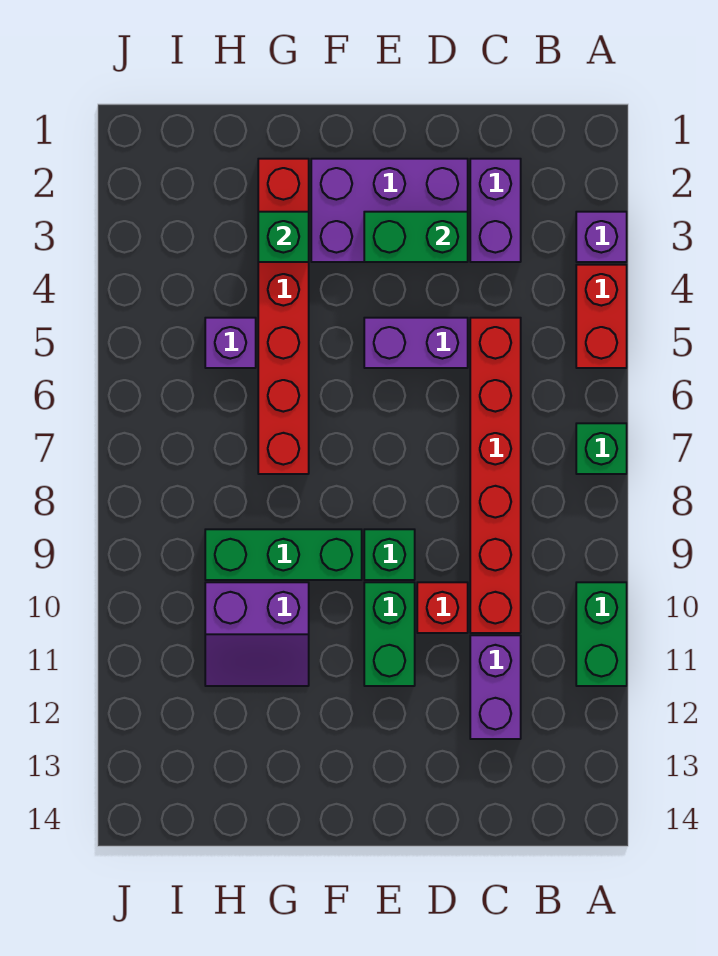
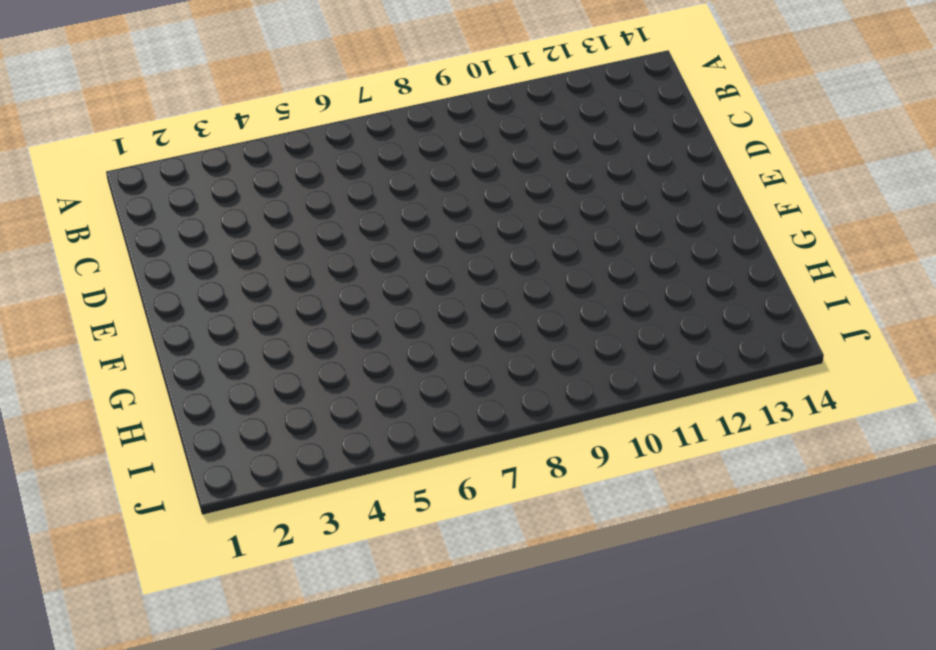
none -> purple 1x1 brick [576,212,627,262]
none -> red 1x2 brick [576,265,627,368]
none -> green 1x1 brick [576,423,627,474]

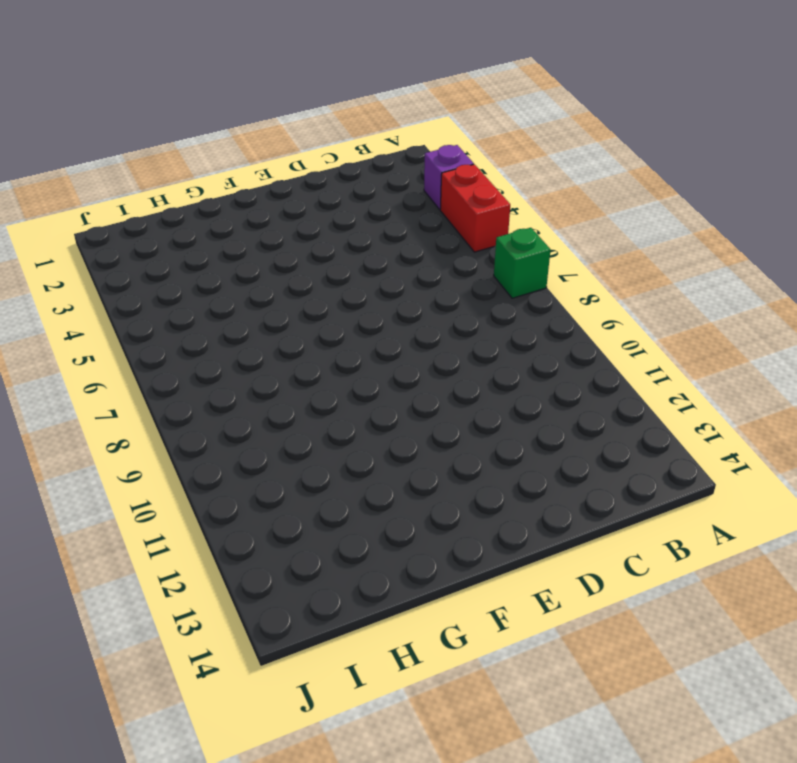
none -> green 1x2 brick [576,582,627,686]
none -> purple 1x2 brick [470,159,521,262]
none -> red 1x6 brick [470,318,521,633]

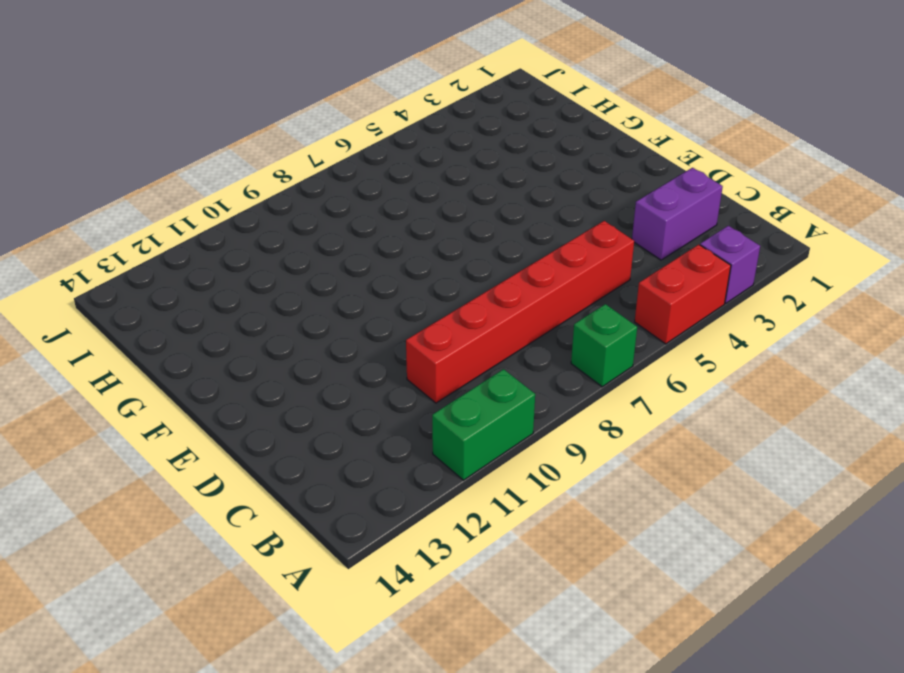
none -> purple 1x2 brick [470,635,521,739]
none -> purple 2x3 brick [311,159,468,262]
none -> purple 1x2 brick [364,318,468,368]

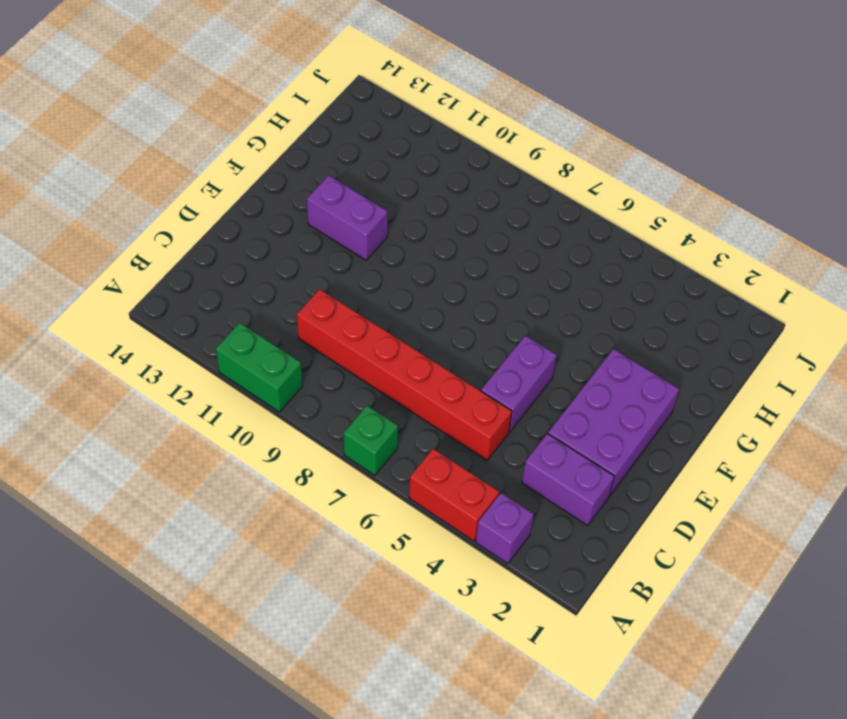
purple 1x2 brick [307,176,388,260] -> purple 1x2 brick moved to [470,635,521,739]
none -> red 1x1 brick [417,582,468,633]
none -> green 1x1 brick [364,529,415,580]
none -> green 1x2 brick [364,582,415,686]

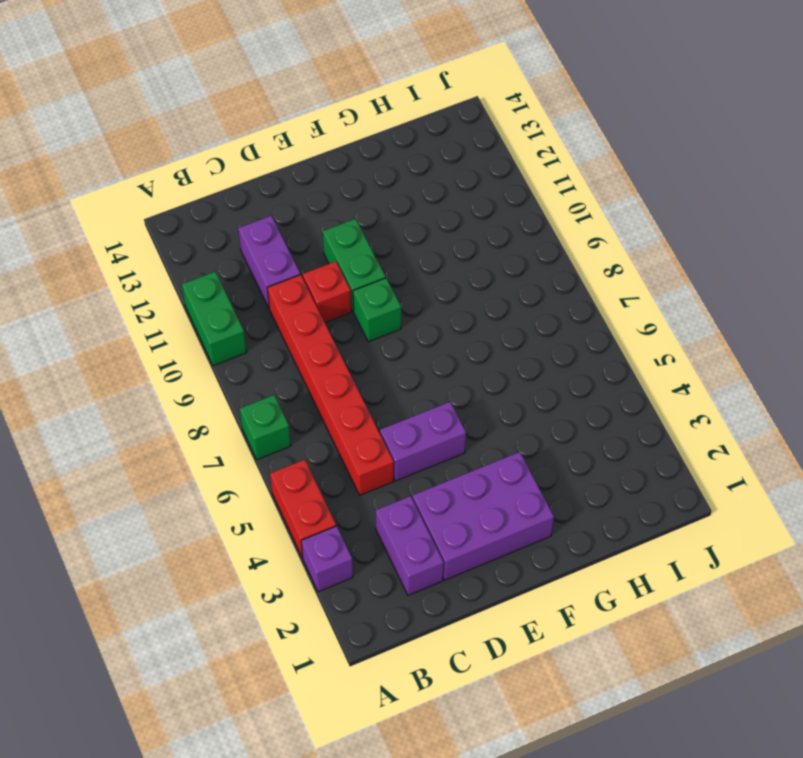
none -> green 1x3 brick [205,529,362,580]
none -> red 1x6 brick [258,159,309,474]
none -> purple 2x2 slope [205,582,309,686]

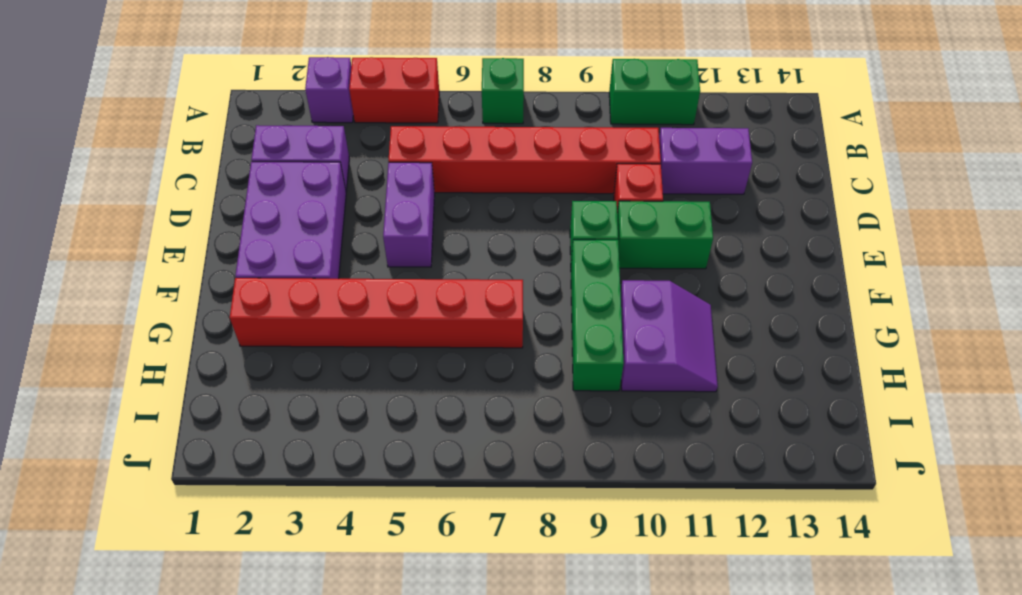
none -> purple 1x1 brick [205,318,256,368]
none -> green 1x2 brick [364,212,468,262]
none -> green 1x1 brick [258,212,309,262]

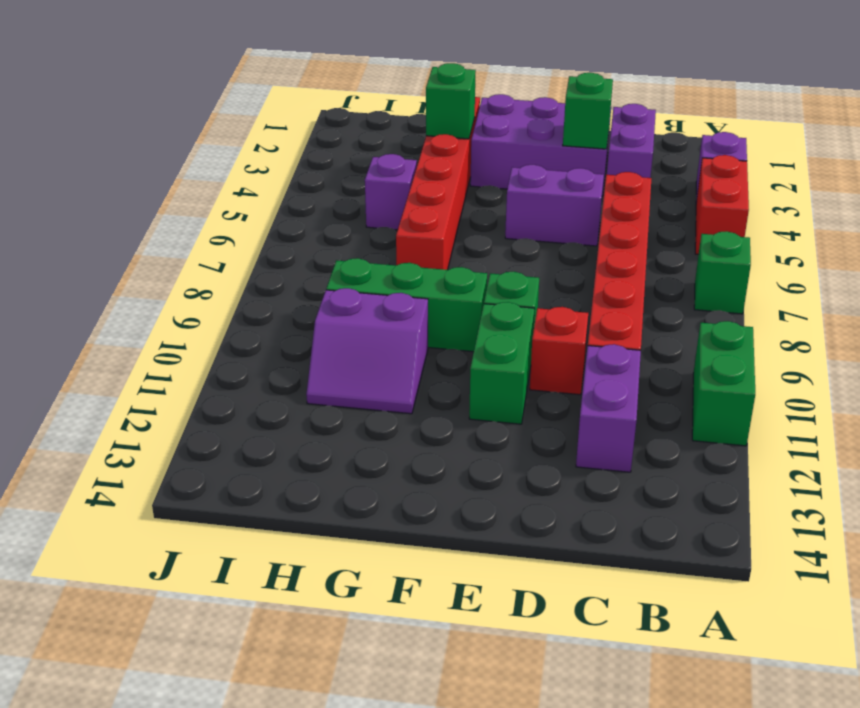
green 1x1 brick [563,73,613,149] -> green 1x2 brick [364,212,468,262]

